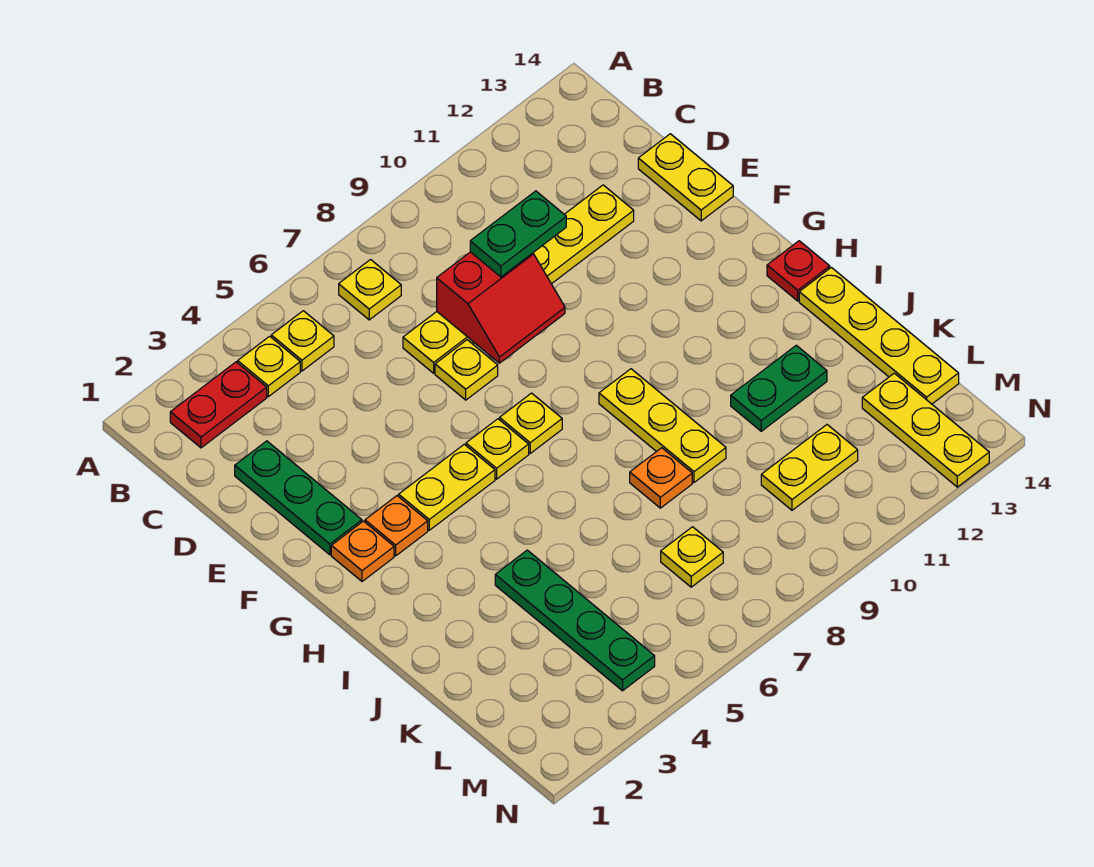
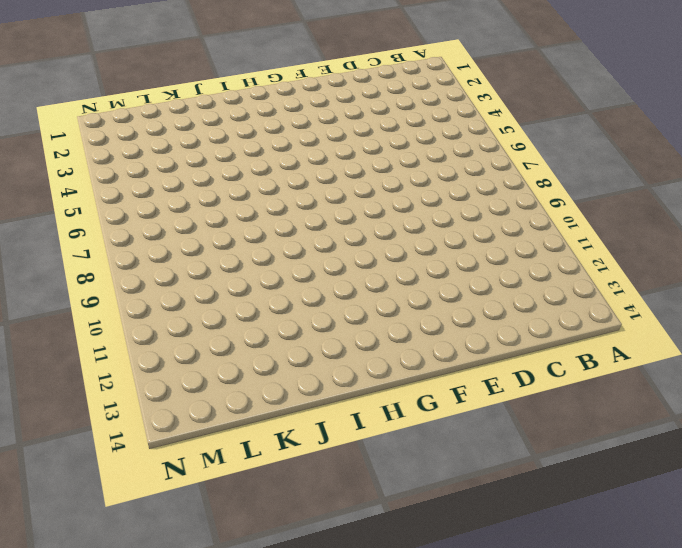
none -> red 1x2 plate [170,362,267,448]
none -> yellow 1x1 plate [238,336,300,397]
none -> yellow 1x1 plate [271,311,334,371]

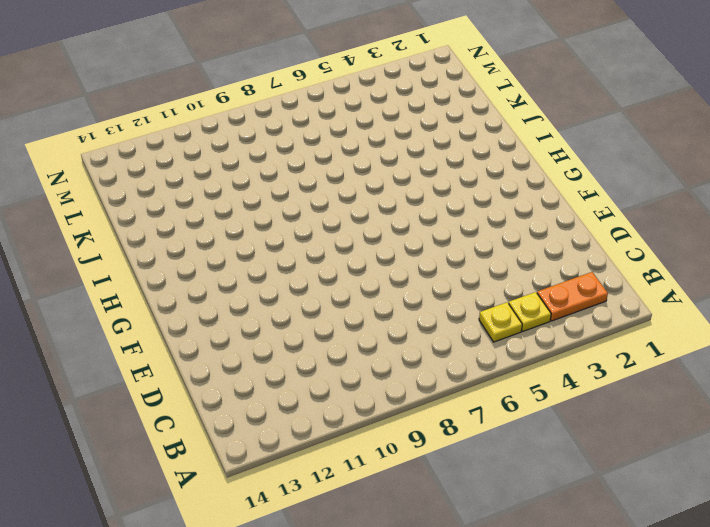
orange 1x2 plate [537,272,608,321] -> red 1x2 plate [170,362,267,448]
none -> yellow 1x1 plate [339,260,401,320]
none -> green 1x3 plate [235,441,362,555]
none -> yellow 1x6 plate [403,185,634,373]

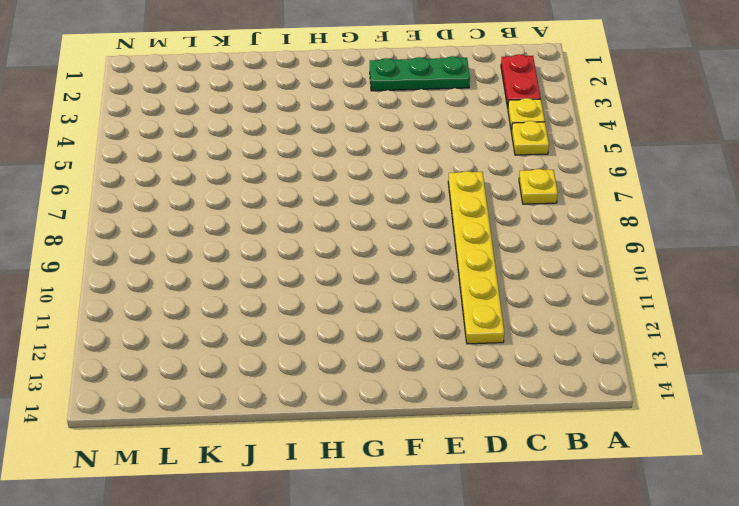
none -> yellow 1x2 plate [638,134,733,221]
none -> yellow 1x1 plate [435,340,498,400]
none -> orange 1x1 plate [331,521,394,581]

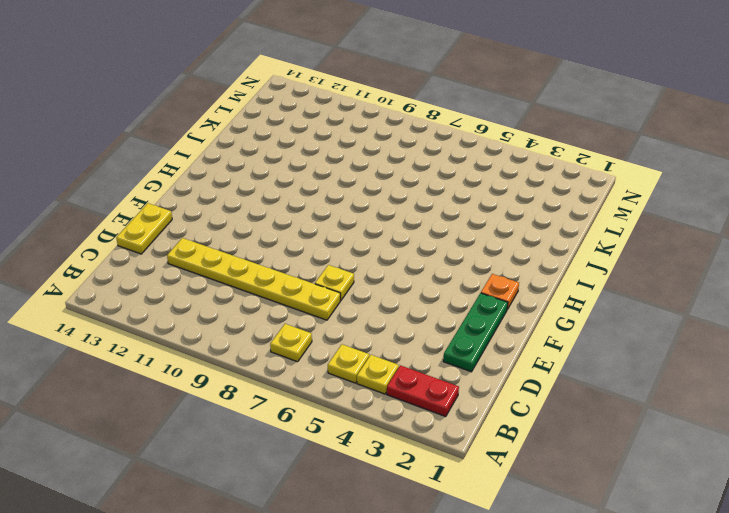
none -> orange 1x1 plate [365,496,428,556]
none -> yellow 1x2 plate [399,444,495,530]
none -> yellow 1x1 plate [466,419,529,479]

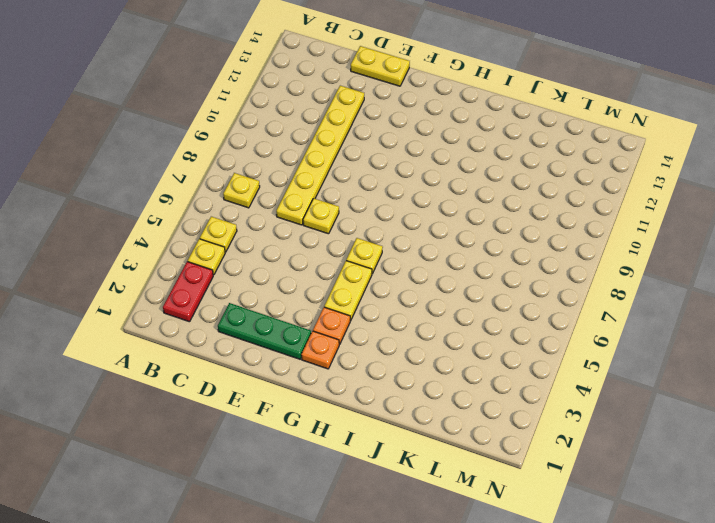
none -> yellow 1x1 plate [500,393,562,453]
none -> yellow 1x3 plate [599,369,726,482]
none -> red 1x1 plate [767,241,830,301]

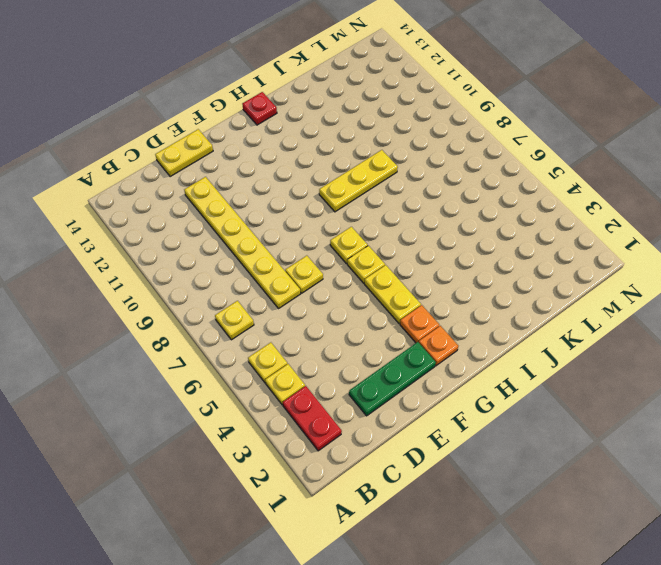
none -> yellow 1x4 plate [799,267,959,404]
none -> green 1x4 plate [495,550,655,691]
none -> orange 1x1 plate [630,448,692,508]

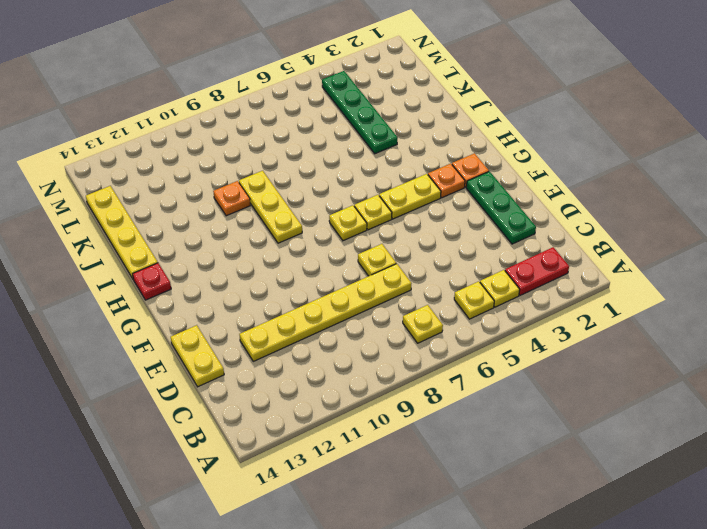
orange 1x1 plate [213,181,250,216] -> orange 1x1 plate moved to [630,448,692,508]
none -> green 1x2 plate [731,345,827,431]
none -> yellow 1x1 plate [661,527,723,587]
none -> yellow 1x2 plate [761,425,858,510]

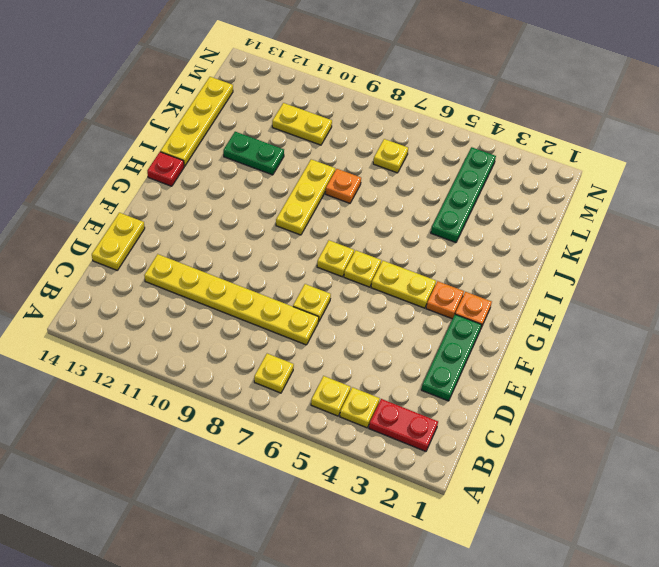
none -> yellow 1x3 plate [862,373,989,487]
none -> red 2x2 slope [437,252,565,363]
none -> green 1x2 plate [470,191,566,277]

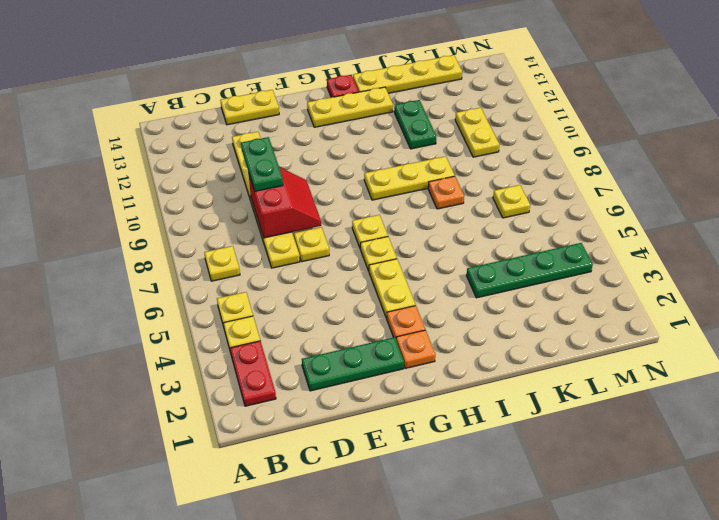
yellow 1x3 plate [307,87,393,127] -> yellow 1x3 plate moved to [862,373,989,487]

